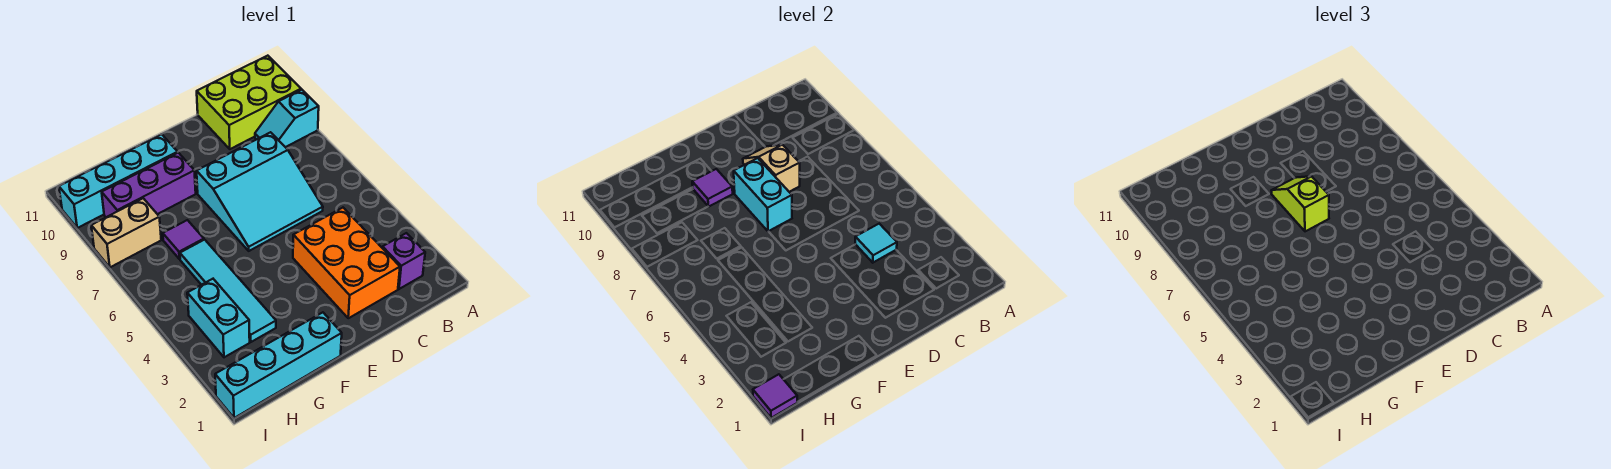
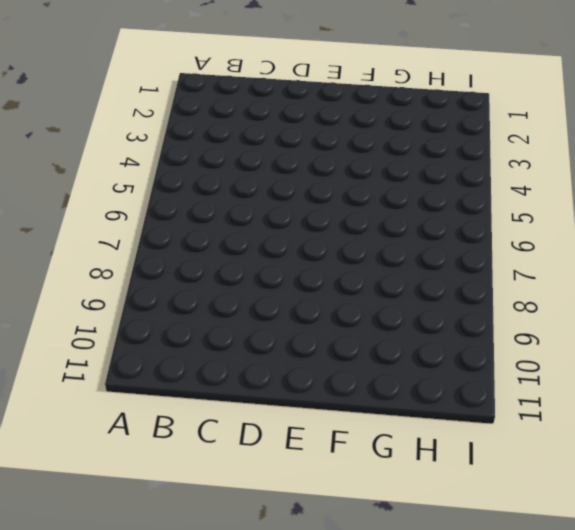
none -> cyan 1x2 slope [255,90,319,147]
none -> lime 2x3 brick [197,56,301,149]
none -> purple 1x1 brick [382,233,425,289]

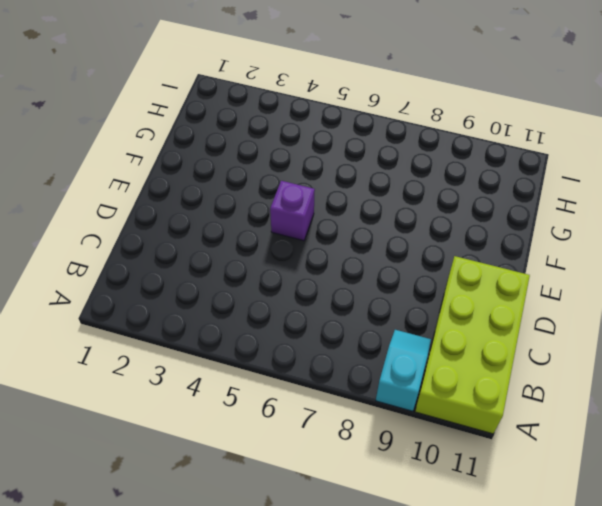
lime 2x4 brick [415,256,530,434] -> lime 2x3 brick [197,56,301,149]
purple 1x1 brick [270,181,315,241] -> purple 1x1 brick moved to [382,233,425,289]
none -> orange 2x3 brick [293,208,400,318]
none -> cyan 3x3 slope [197,132,323,251]
none -> cyan 1x4 brick [215,312,342,418]

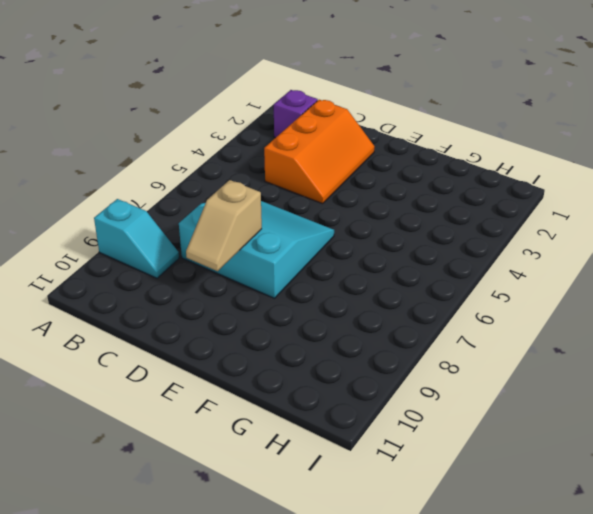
orange 2x3 slope [264,100,374,204] -> orange 2x3 brick [293,208,400,318]
none -> lime 2x3 brick [197,56,301,149]
none -> cyan 1x4 brick [215,312,342,418]
none -> purple 1x3 brick [102,153,196,217]

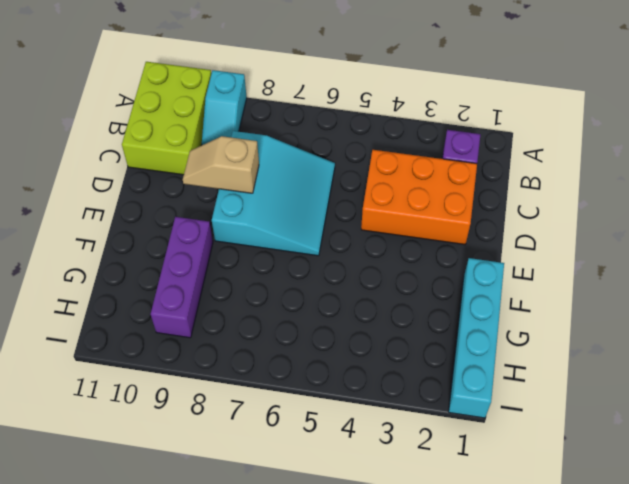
none -> cyan 1x4 brick [59,134,178,228]
none -> cyan 1x4 tile [180,240,276,342]
none -> purple 1x1 tile [163,220,204,259]

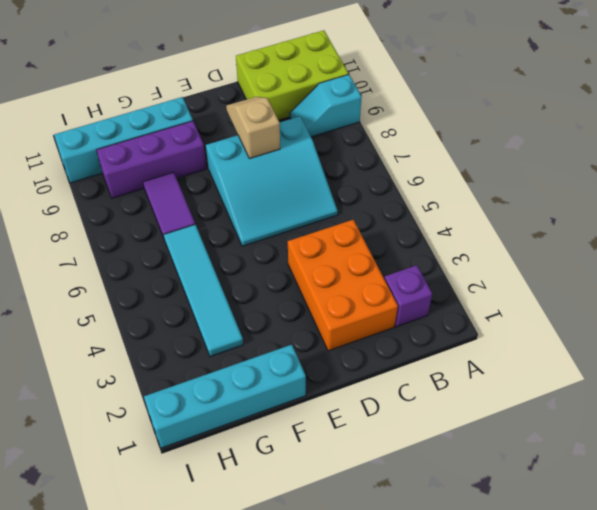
purple 1x2 tile [143,172,195,240] -> purple 1x1 tile [163,220,204,259]
none -> cyan 1x2 brick [187,279,250,357]
none -> tan 1x2 brick [91,198,161,267]
none -> cyan 1x1 tile [855,224,897,263]

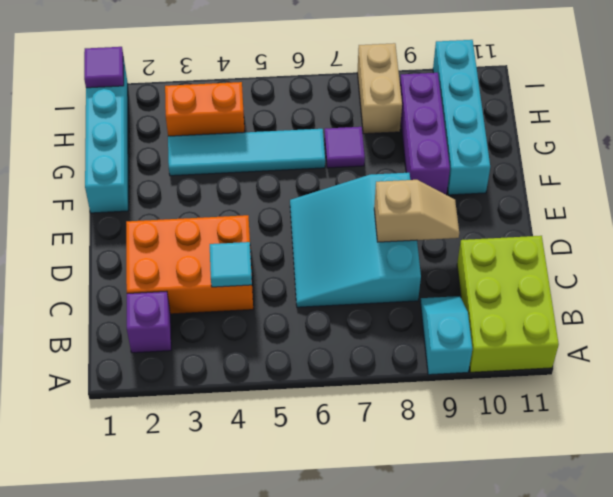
orange 1x2 brick [165,82,245,136] -> cyan 1x2 brick [187,279,250,357]
none -> cyan 1x2 brick [734,158,792,231]
none -> purple 1x1 tile [692,169,733,207]
none -> lime 1x2 slope [1272,176,1329,231]

